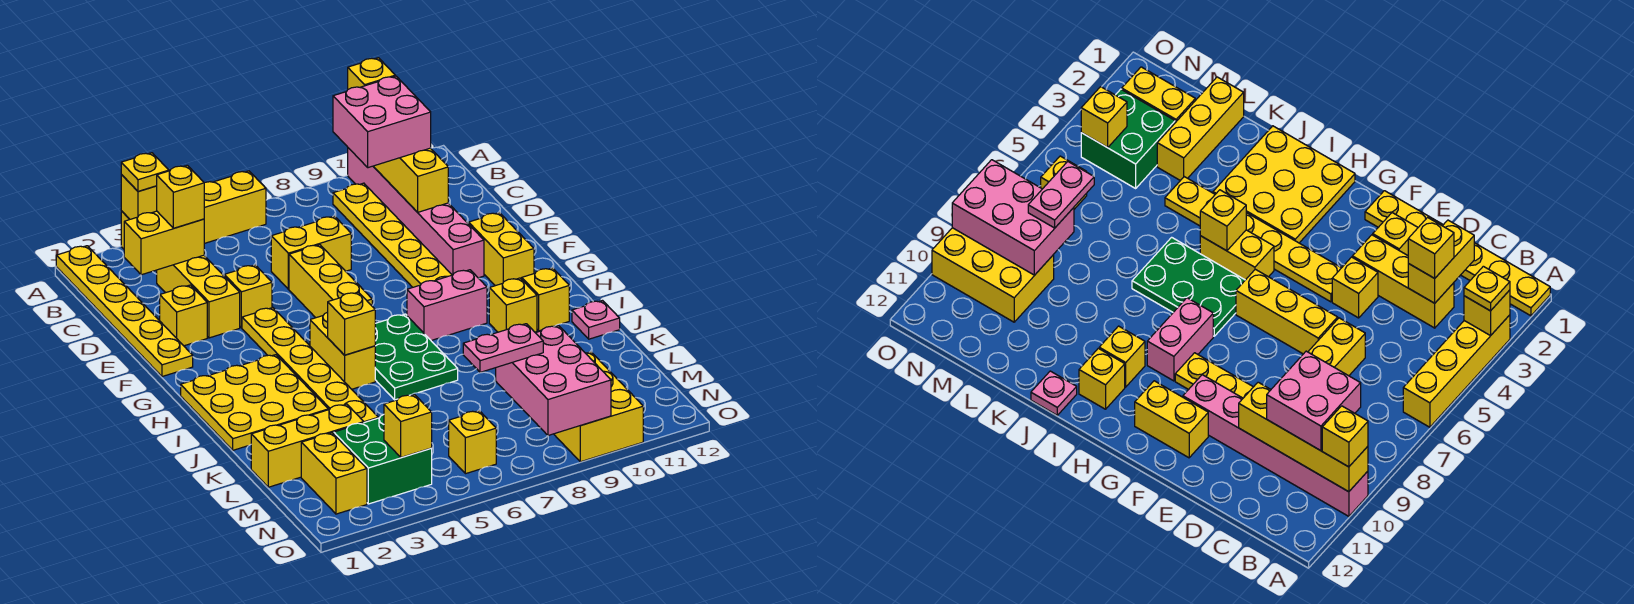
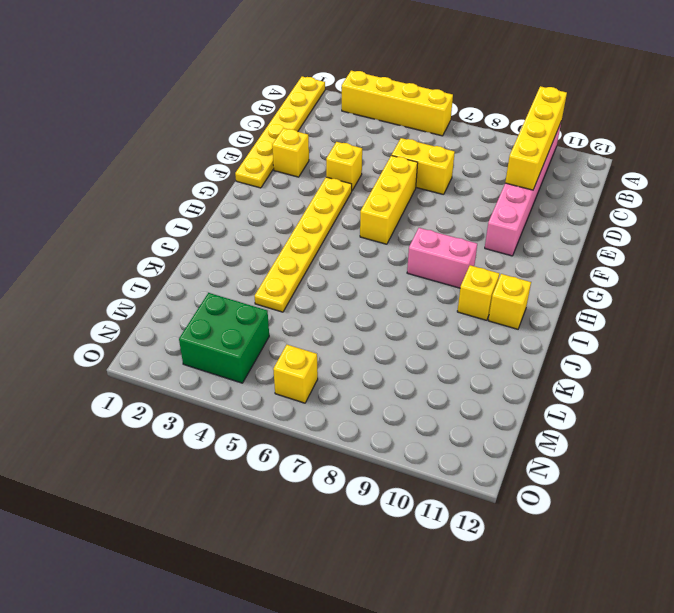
none -> yellow 1x6 plate [333,183,452,287]
none -> yellow 1x3 brick [157,255,240,338]
none -> yellow 1x2 brick [469,213,534,286]
none -> yellow 3x3 plate [181,355,328,450]

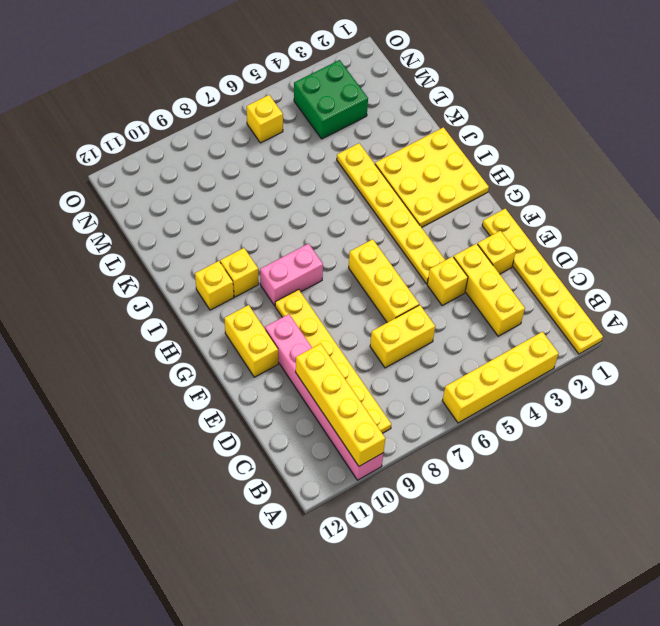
none -> yellow 1x2 brick [310,312,375,389]
none -> green 2x3 plate [375,314,458,400]
none -> pink 1x1 plate [572,301,620,339]
none -> yellow 1x3 brick [251,404,364,487]

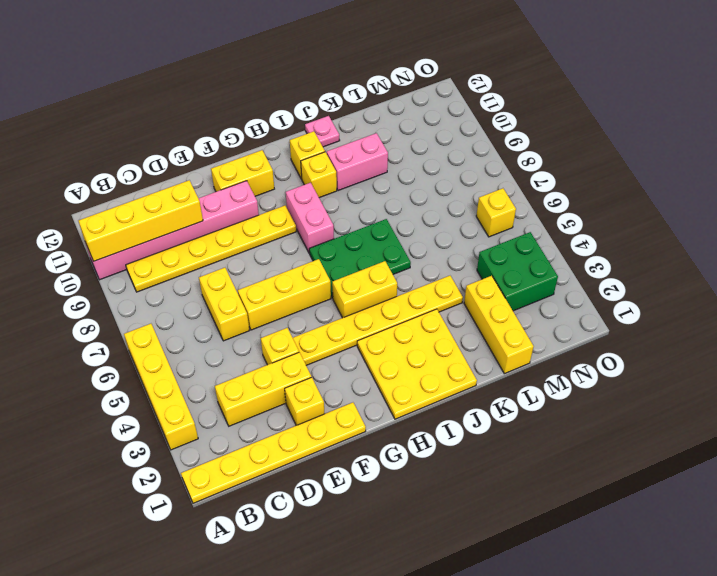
pink 1x2 brick [327,133,388,191] -> none
none -> yellow 1x2 brick [301,433,367,514]
none -> yellow 2x3 brick [554,352,643,462]
none -> yellow 1x1 brick [121,175,157,219]
none -> yellow 1x2 brick [124,211,204,275]

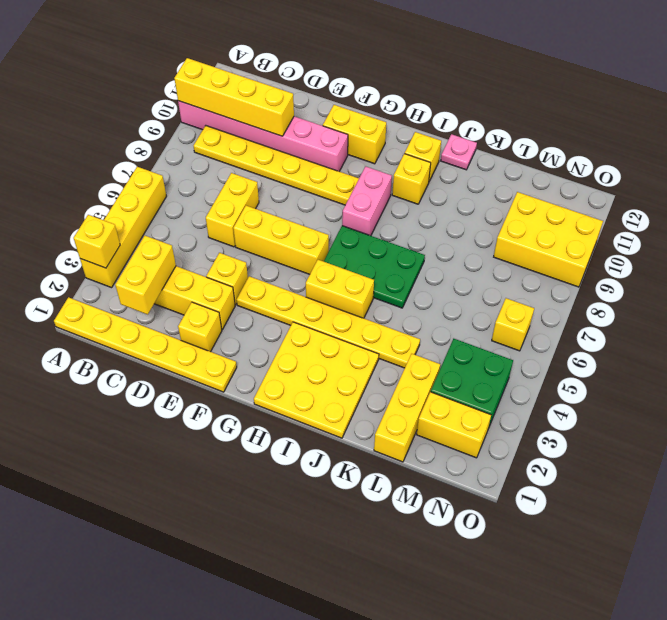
none -> yellow 1x1 brick [328,292,375,355]
none -> pink 2x3 brick [496,326,611,435]
none -> yellow 1x1 brick [384,395,432,458]
none -> yellow 1x1 plate [121,153,169,191]

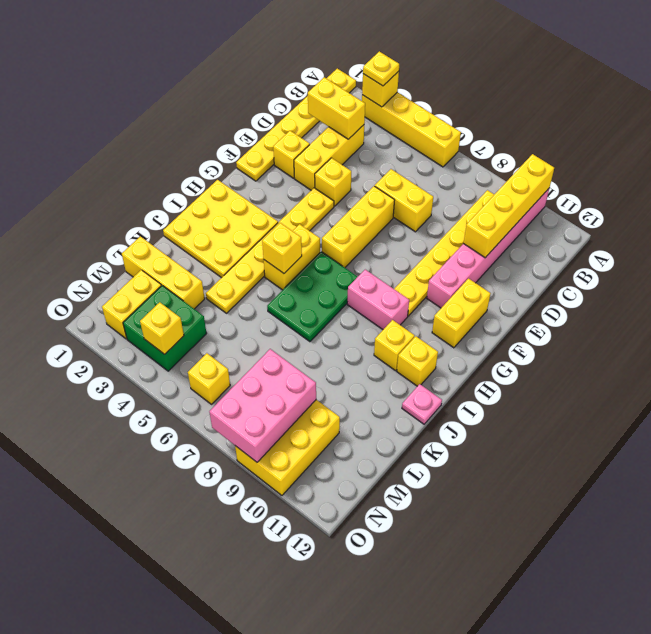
none -> yellow 1x1 brick [348,58,395,89]
none -> pink 2x2 brick [333,76,431,168]
none -> yellow 1x1 brick [157,165,204,228]
none -> pink 1x2 plate [463,324,543,372]

